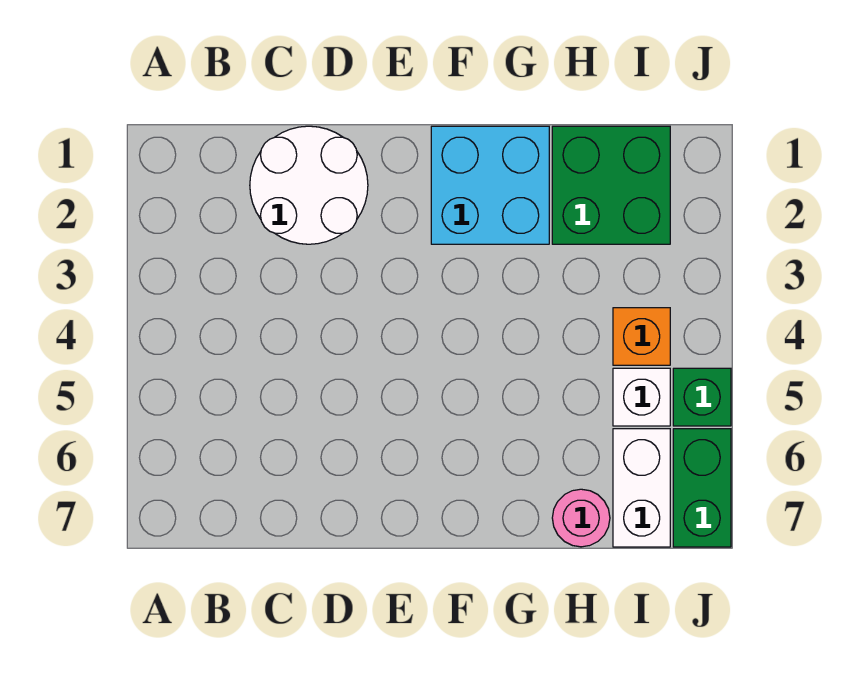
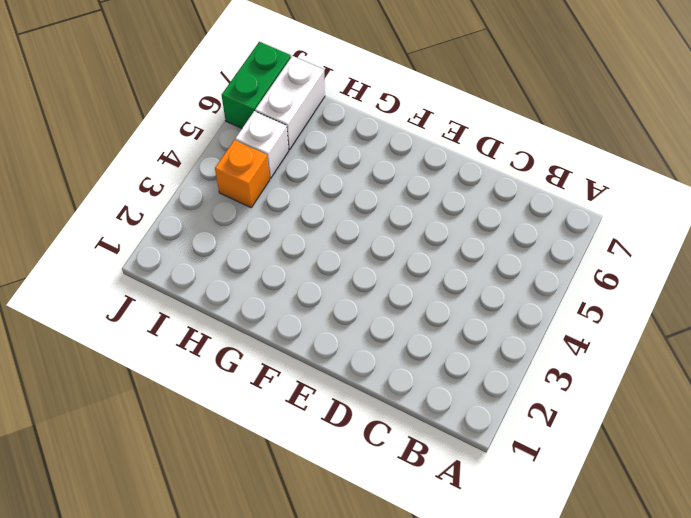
none -> white 2x2 round brick [250,126,368,244]
none -> cyan 2x2 brick [431,126,549,244]

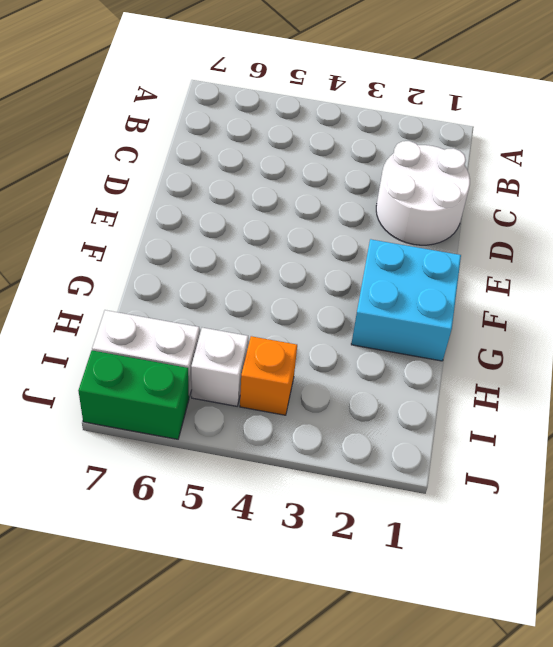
none -> green 2x2 brick [552,126,670,244]
none -> pink 1x1 round brick [552,489,610,547]

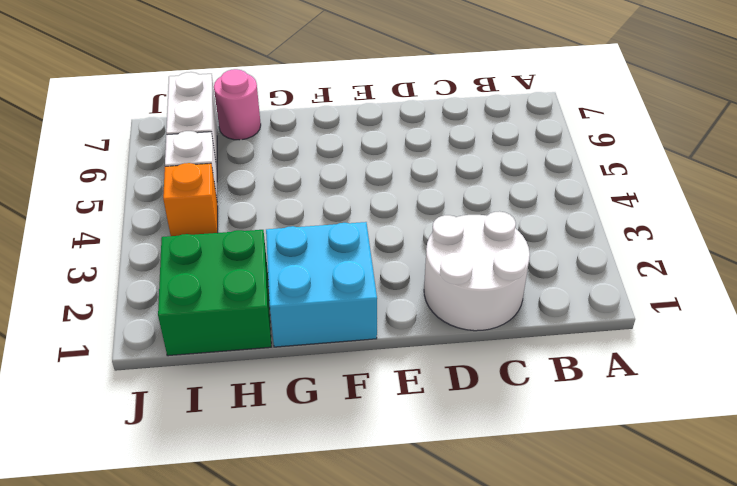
none -> green 1x1 brick [673,368,731,426]
none -> green 1x2 brick [673,429,731,547]

